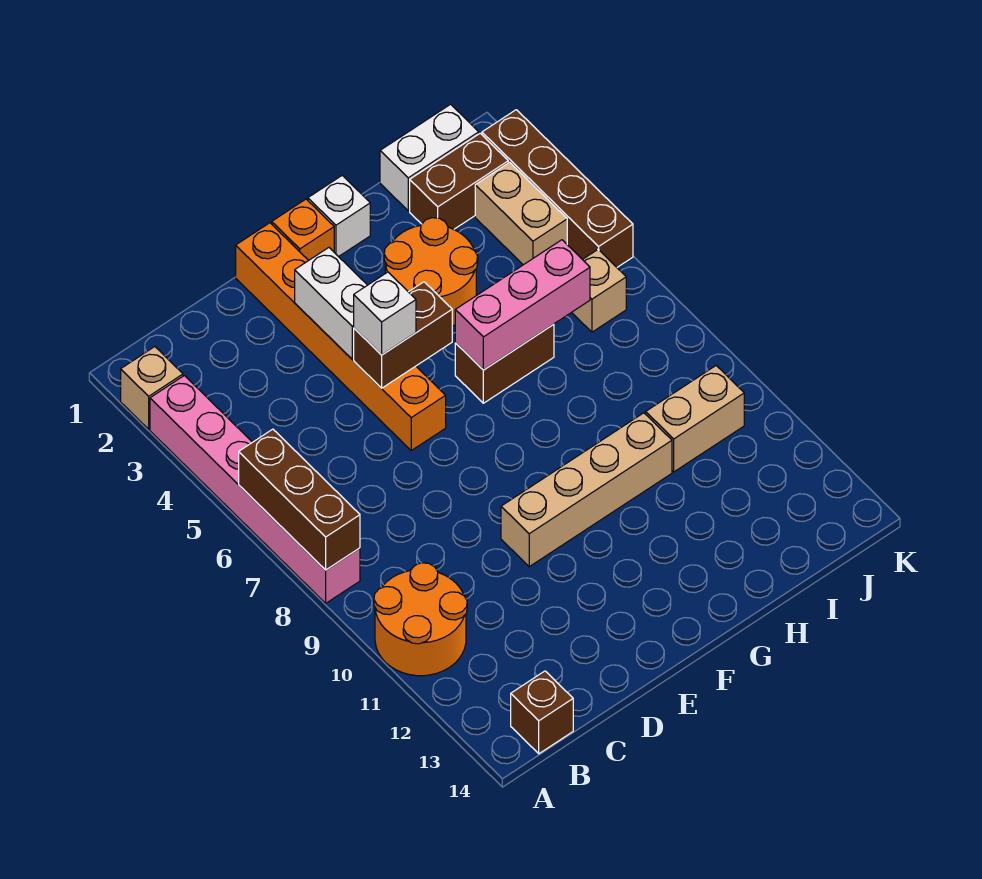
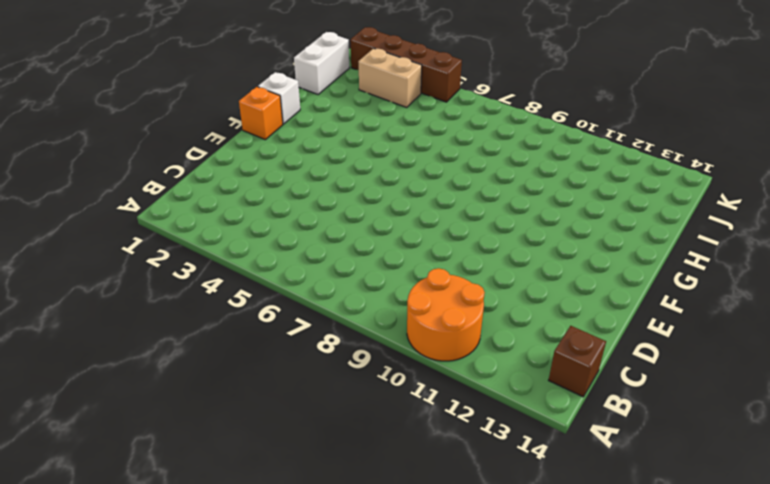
none -> tan 1x1 brick [121,347,183,429]
none -> pink 1x6 brick [150,376,360,603]
none -> orange 1x6 brick [236,223,446,450]

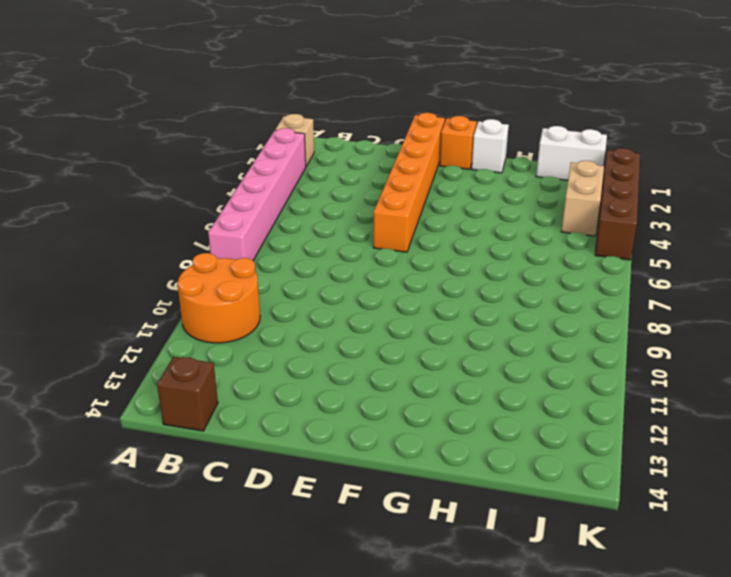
none -> tan 1x4 brick [501,413,672,567]
none -> orange 2x2 round brick [384,218,478,326]
none -> brown 1x2 brick [455,324,554,403]

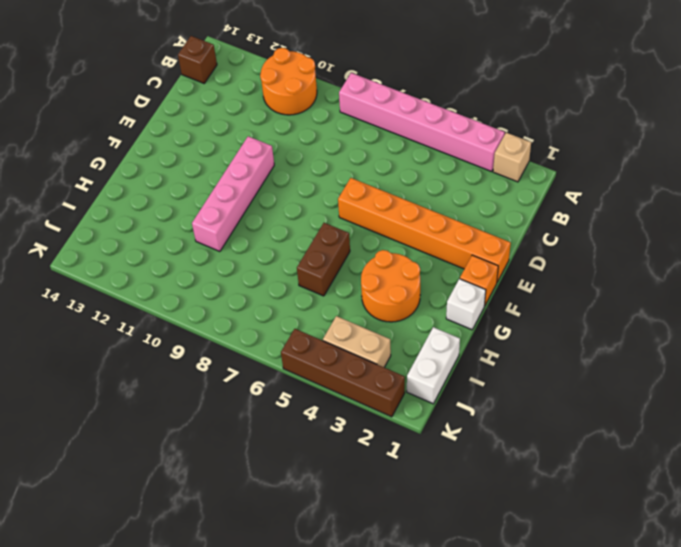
pink 1x4 brick [192,136,274,252] -> tan 1x4 brick [501,413,672,567]
none -> brown 1x2 brick [410,133,508,229]
none -> tan 1x2 brick [646,366,744,472]
none -> tan 1x1 brick [572,250,626,332]

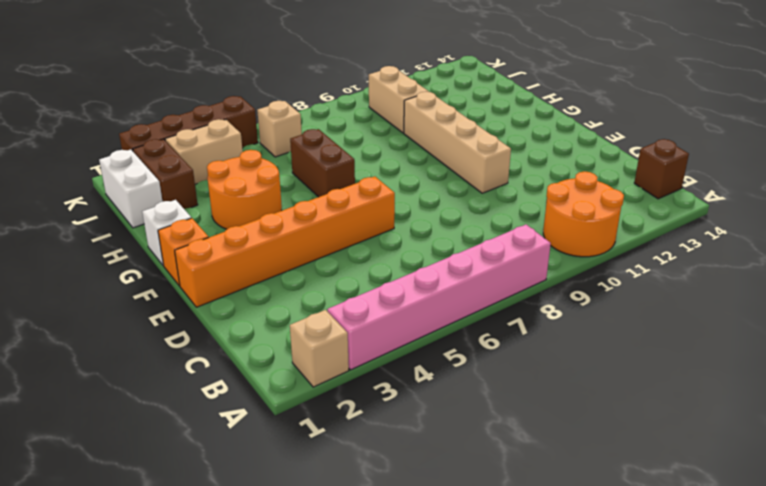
none -> brown 1x3 brick [239,429,360,570]
none -> white 1x2 brick [295,248,367,359]
none -> brown 1x2 brick [354,282,452,388]

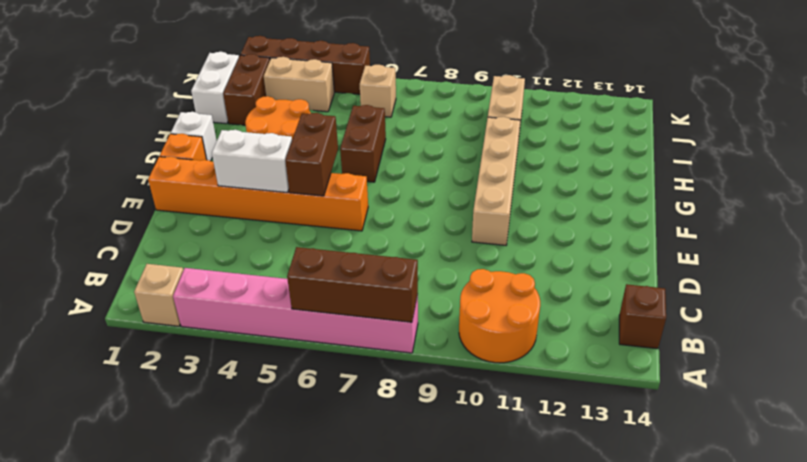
none -> pink 1x3 brick [455,240,590,370]
none -> white 1x1 brick [354,272,416,355]

